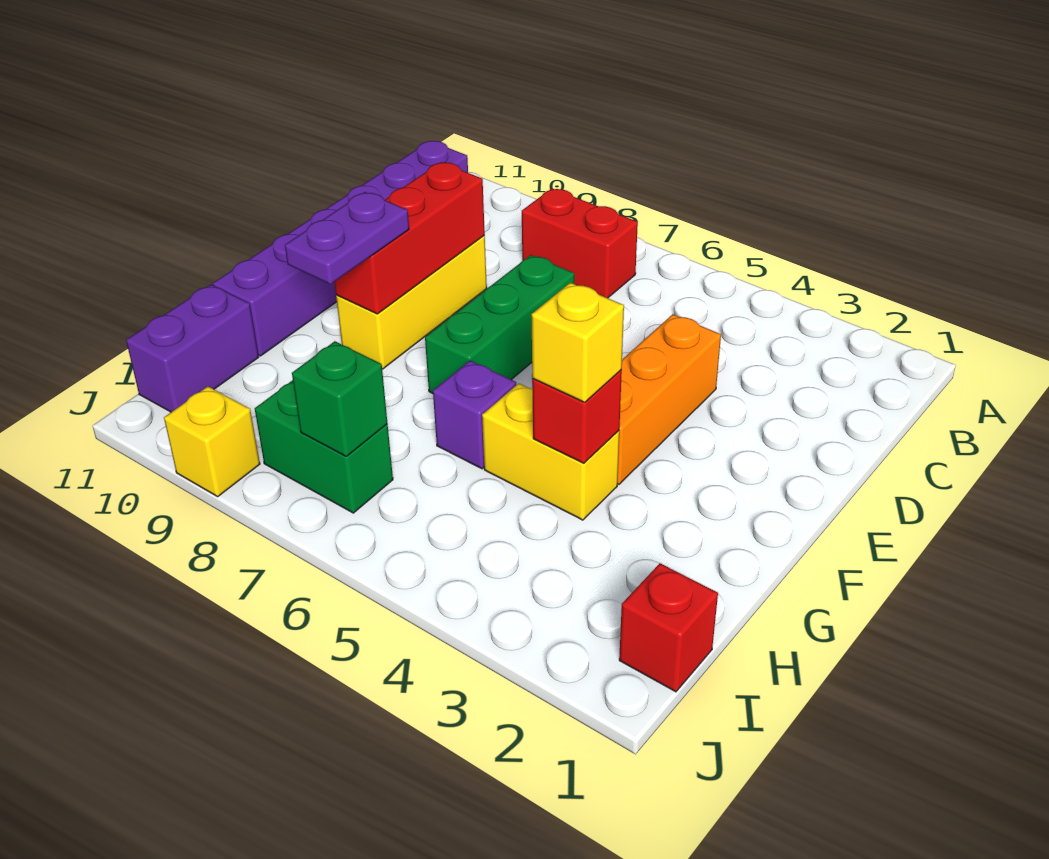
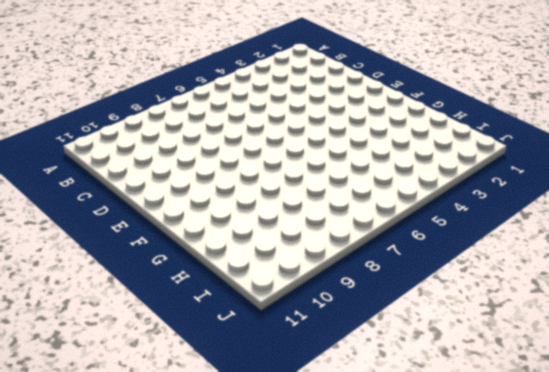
none -> red 1x2 brick [522,189,638,298]
none -> purple 1x6 brick [213,141,468,356]
none -> orange 1x3 brick [617,314,721,484]

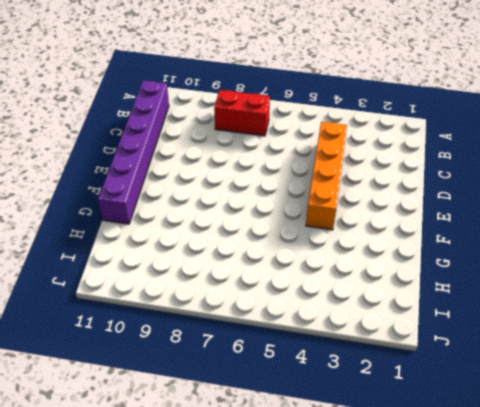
orange 1x4 brick [306,122,347,230] -> orange 1x3 brick [617,314,721,484]
none -> green 1x3 brick [425,255,574,393]
none -> yellow 1x3 brick [336,236,487,369]
none -> yellow 1x2 brick [482,383,619,520]

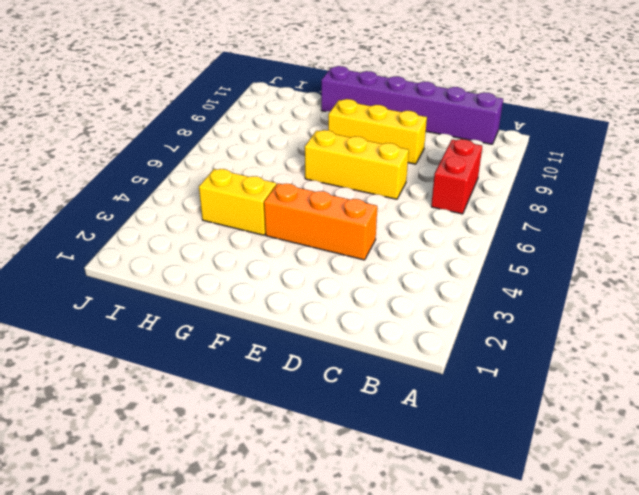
yellow 1x3 brick [305,130,409,199] -> green 1x3 brick [425,255,574,393]
yellow 1x2 brick [199,169,276,235] -> yellow 1x2 brick turned to [482,383,619,520]
none -> purple 1x1 brick [433,361,516,469]
none -> purple 1x2 brick [126,285,259,412]
none -> red 1x1 brick [619,563,718,692]

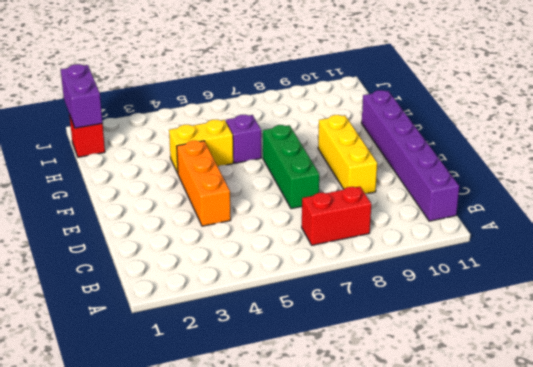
purple 1x2 brick [61,64,103,128] -> purple 1x2 brick moved to [126,285,259,412]
none -> green 1x2 brick [255,380,393,513]
none -> yellow 1x1 brick [164,386,260,497]
none -> red 1x3 brick [334,162,485,314]

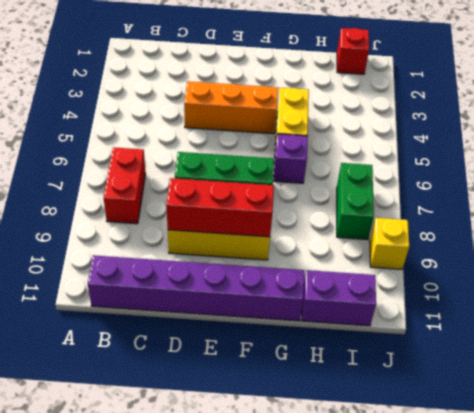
none -> red 1x1 brick [532,370,622,463]
none -> green 1x1 brick [292,341,387,456]
none -> purple 1x2 plate [285,192,409,284]

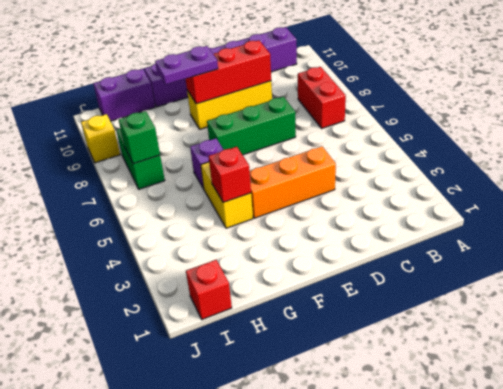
none -> yellow 1x1 brick [531,283,624,402]

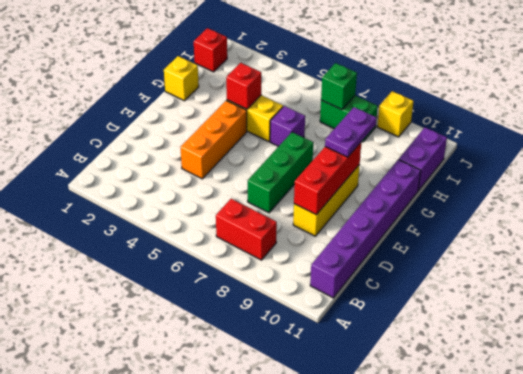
yellow 1x1 brick [164,56,199,101] -> yellow 1x1 brick moved to [531,283,624,402]

